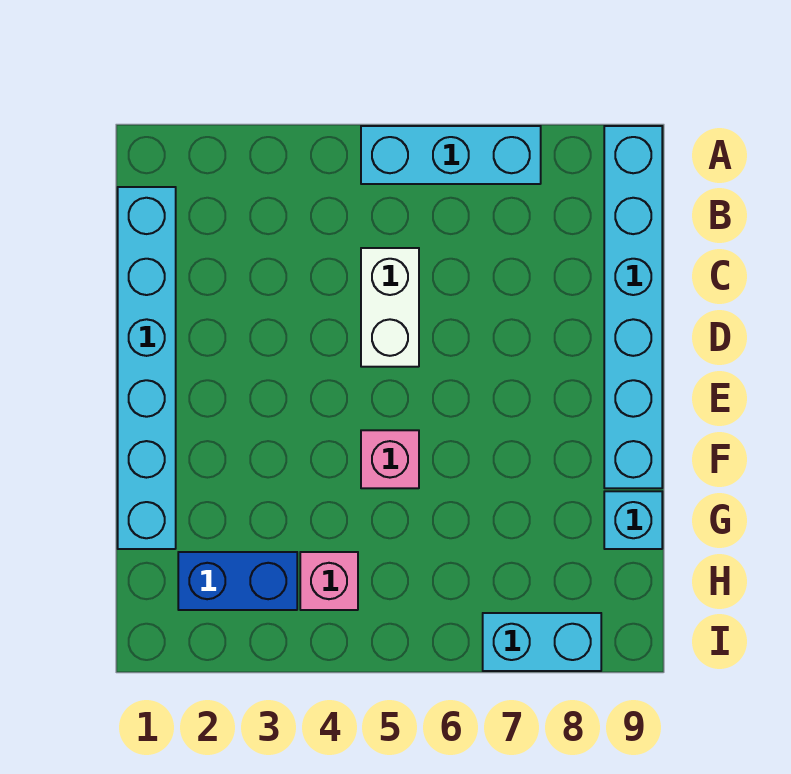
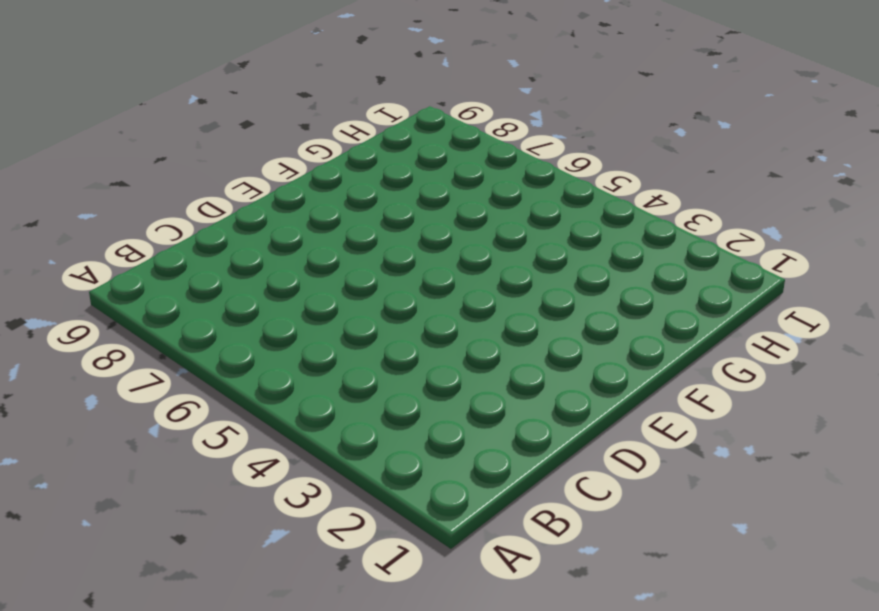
none -> cyan 1x3 brick [361,126,541,184]
none -> cyan 1x6 brick [604,126,662,488]

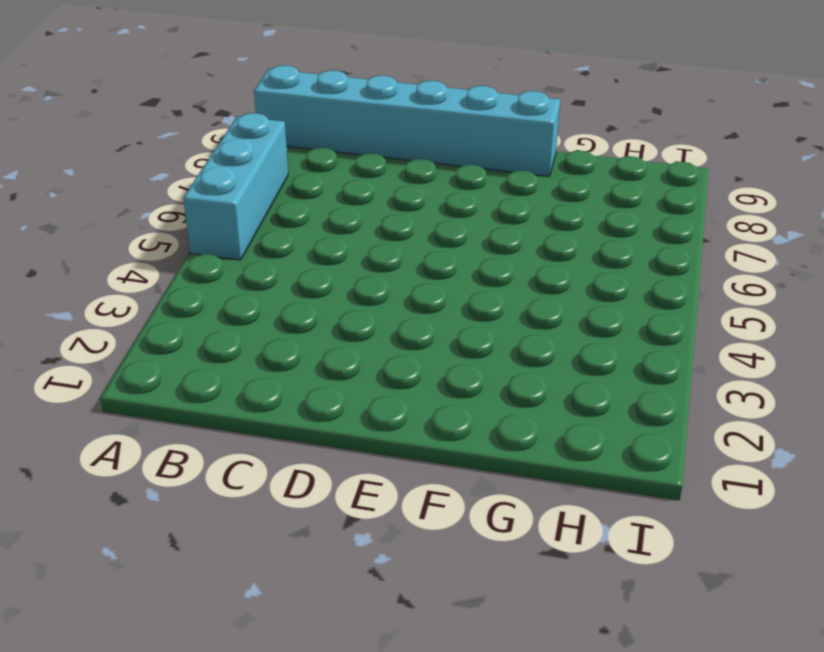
none -> cyan 1x6 brick [118,187,176,549]
none -> white 1x2 brick [361,248,419,367]

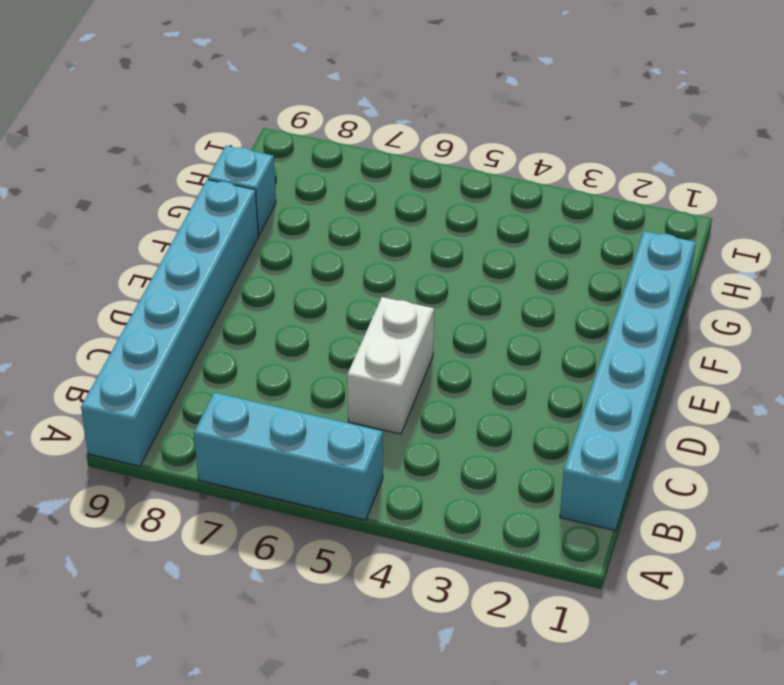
none -> pink 1x1 brick [361,430,419,488]
none -> blue 1x2 brick [178,552,297,610]

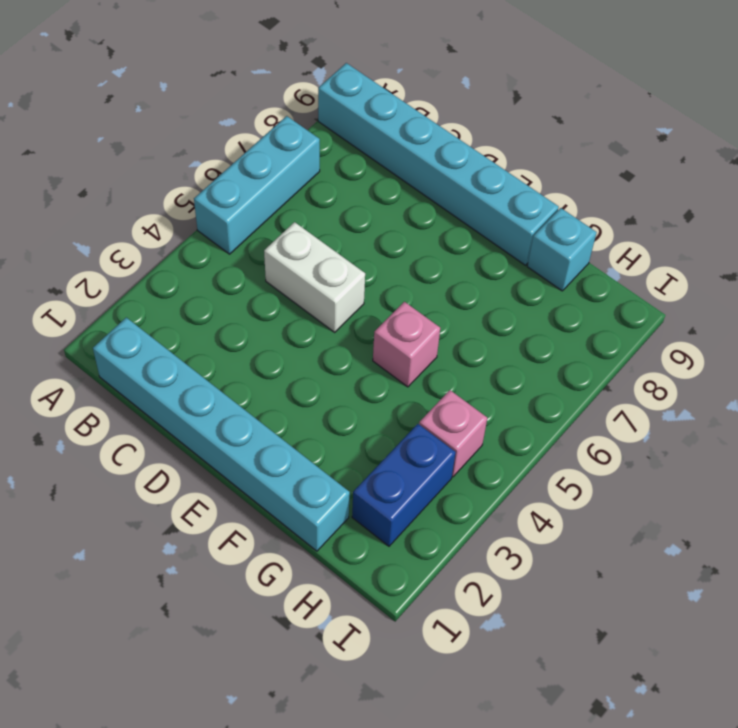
none -> cyan 1x2 brick [483,613,601,671]

